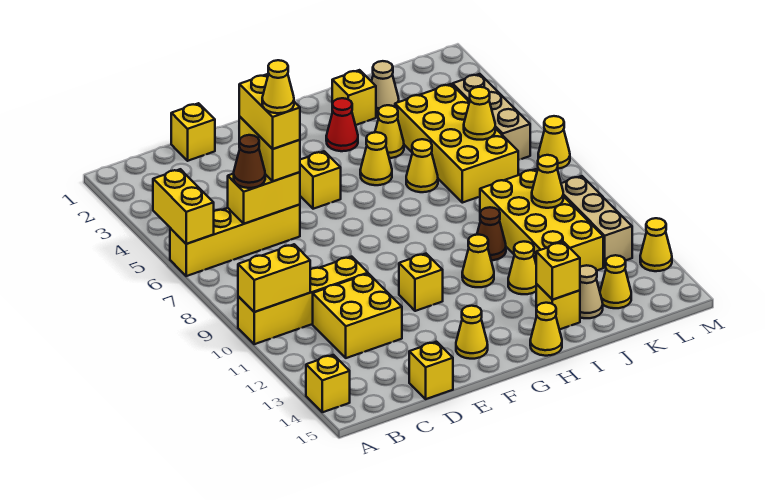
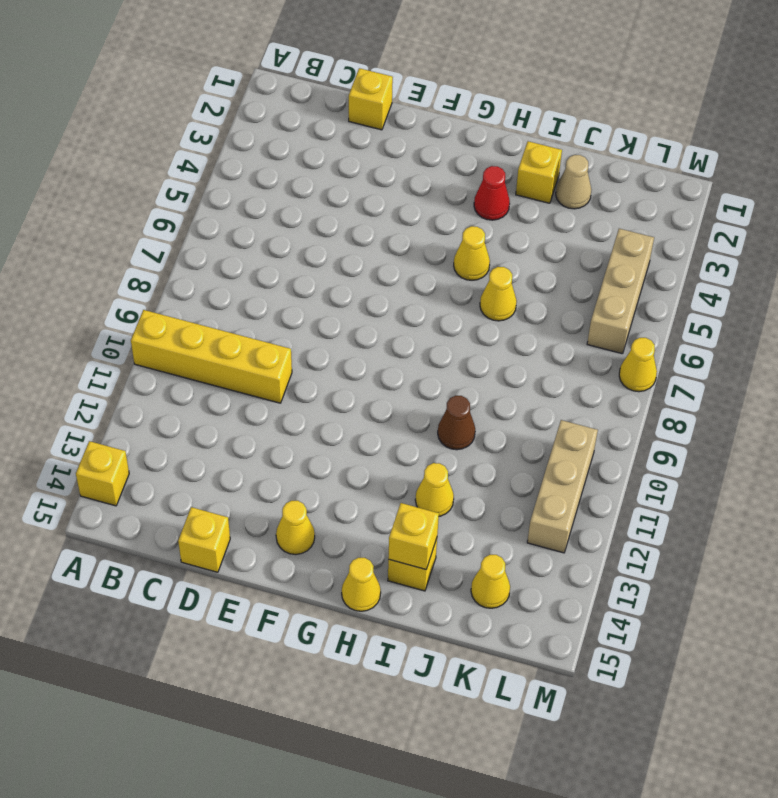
none -> yellow 1x4 brick [170,204,300,276]
none -> yellow 2x2 brick [313,274,402,358]
none -> yellow 1x1 brick [300,151,341,209]
none -> yellow 1x1 brick [399,254,443,311]

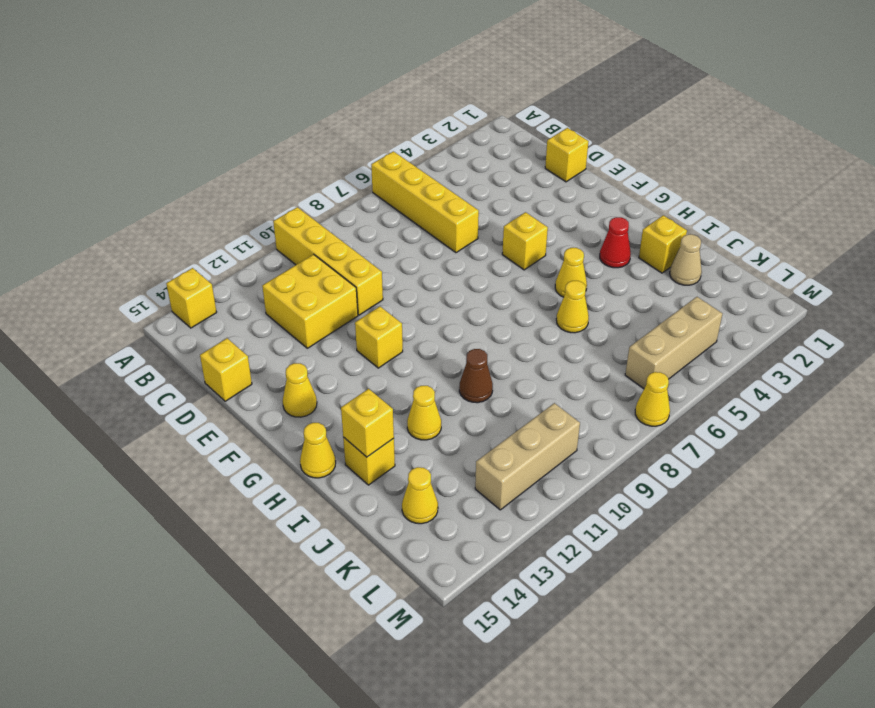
none -> yellow 1x1 cone [462,235,494,287]
none -> yellow 1x1 cone [375,105,404,158]
none -> yellow 2x4 brick [395,84,518,203]
none -> yellow 2x4 brick [480,169,603,271]

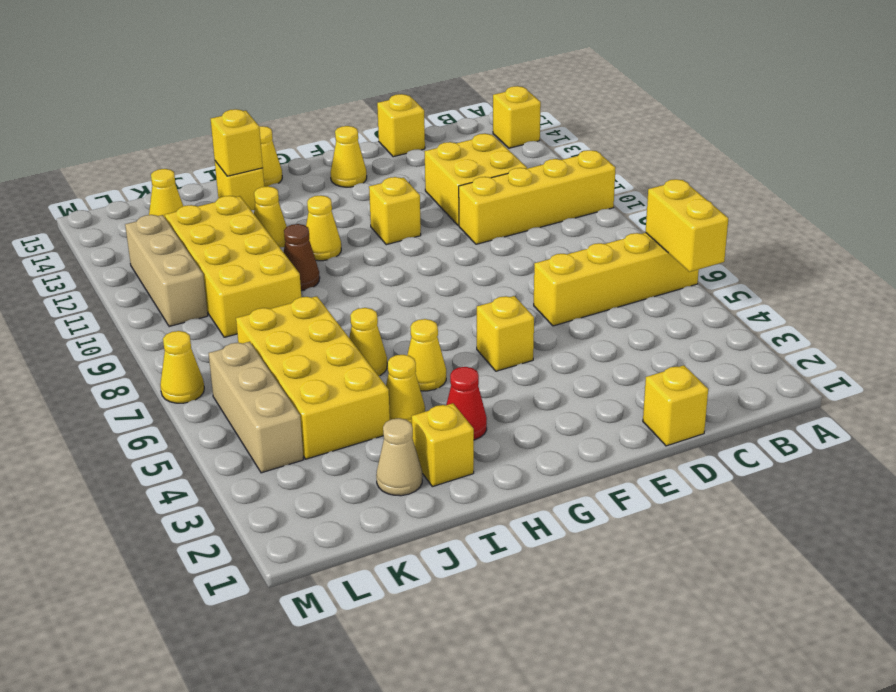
none -> tan 1x1 cone [580,265,603,318]
none -> yellow 1x1 cone [640,218,672,271]
none -> yellow 1x2 brick [238,244,310,312]
none -> yellow 1x2 brick [228,172,300,224]

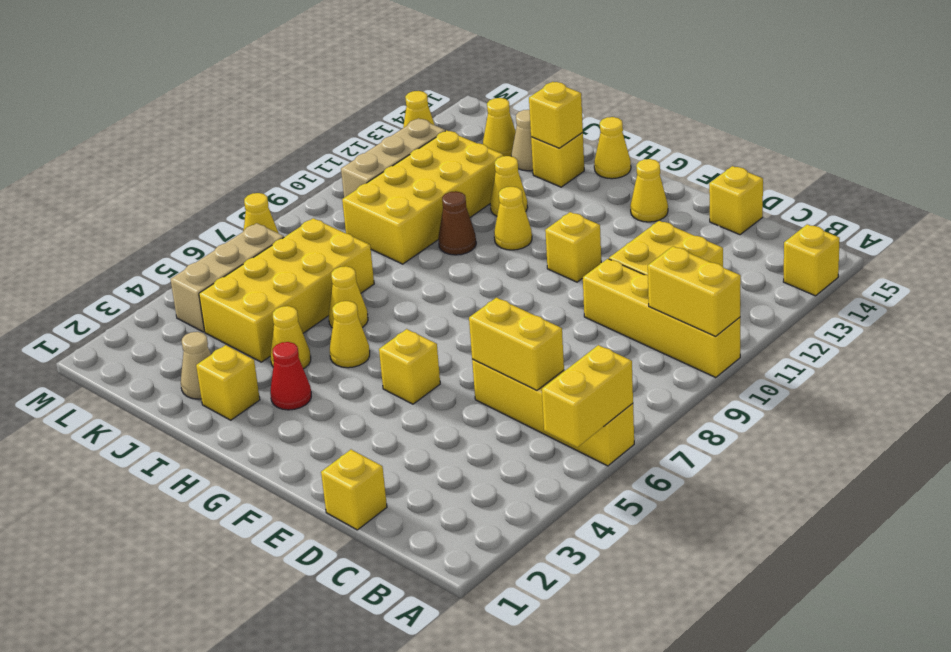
none -> yellow 1x1 cone [464,87,495,140]
none -> yellow 1x1 cone [532,155,563,208]
none -> brown 1x1 cone [234,135,265,188]
none -> yellow 1x2 brick [239,117,300,181]

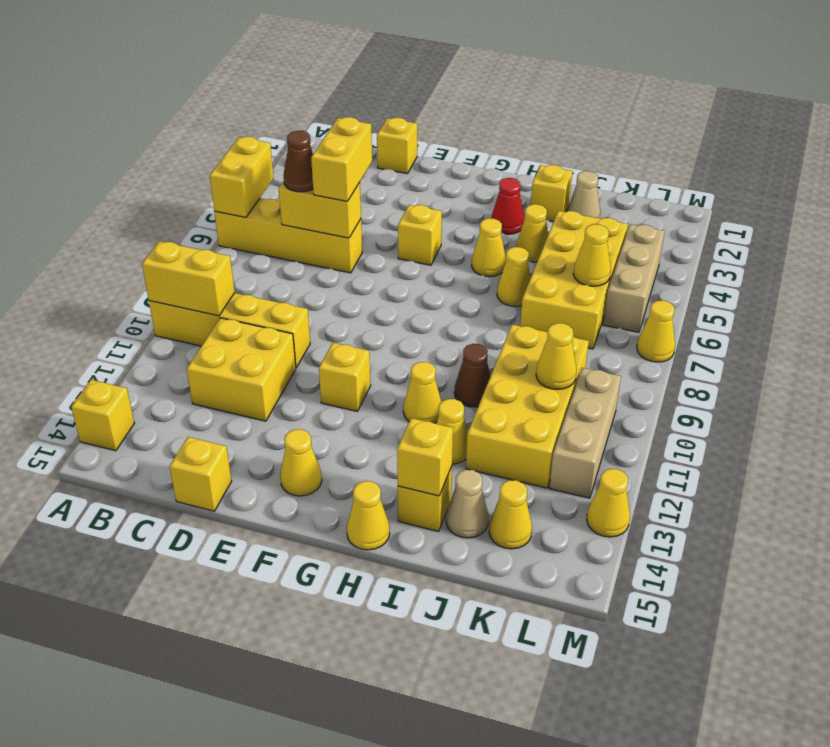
none -> yellow 1x2 brick [239,74,300,149]
none -> yellow 1x1 cone [262,60,294,113]

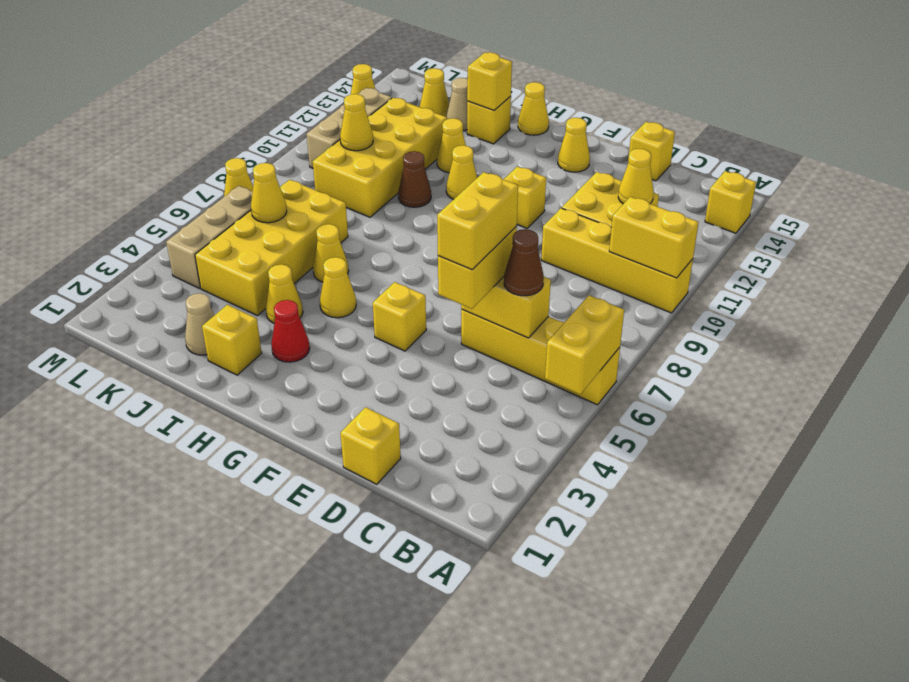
yellow 1x1 cone [618,149,653,204] -> yellow 1x1 cone moved to [262,60,294,113]

